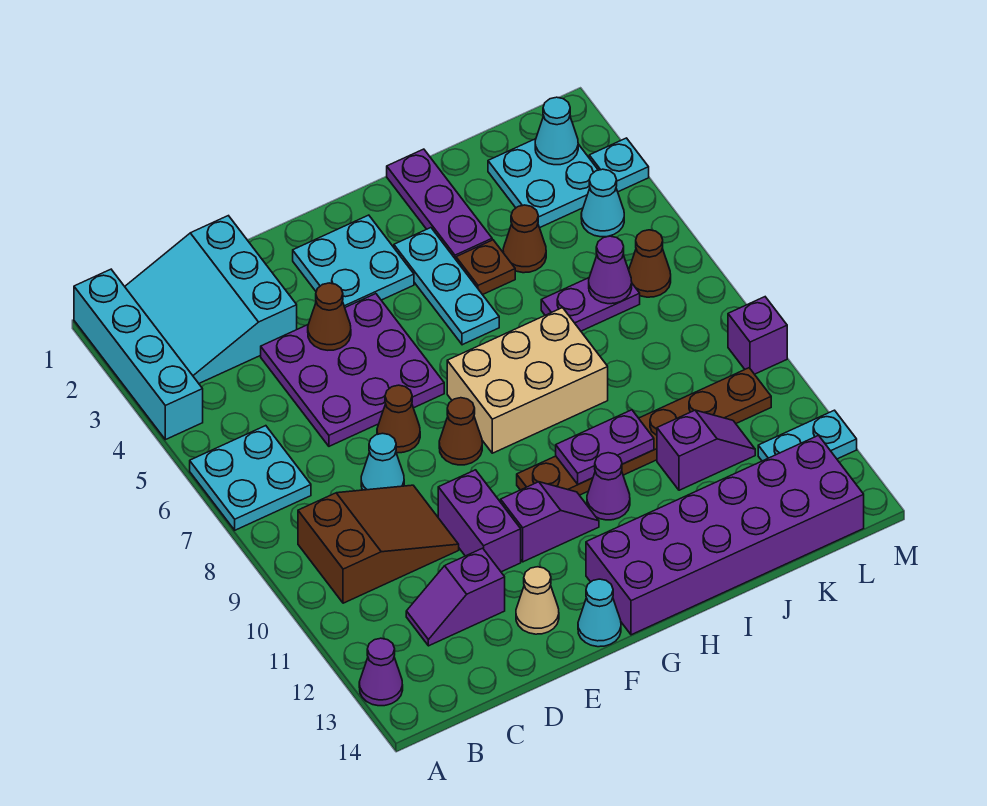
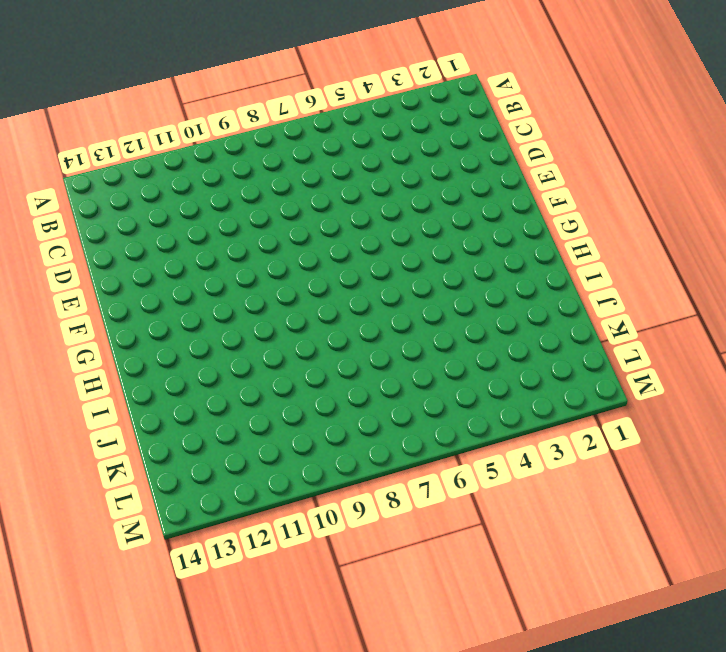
none -> cyan 1x4 brick [74,269,203,440]
none -> cyan 2x2 plate [190,426,311,530]
none -> purple 1x1 cone [359,638,403,706]
none -> cyan 3x3 slope [125,216,297,383]

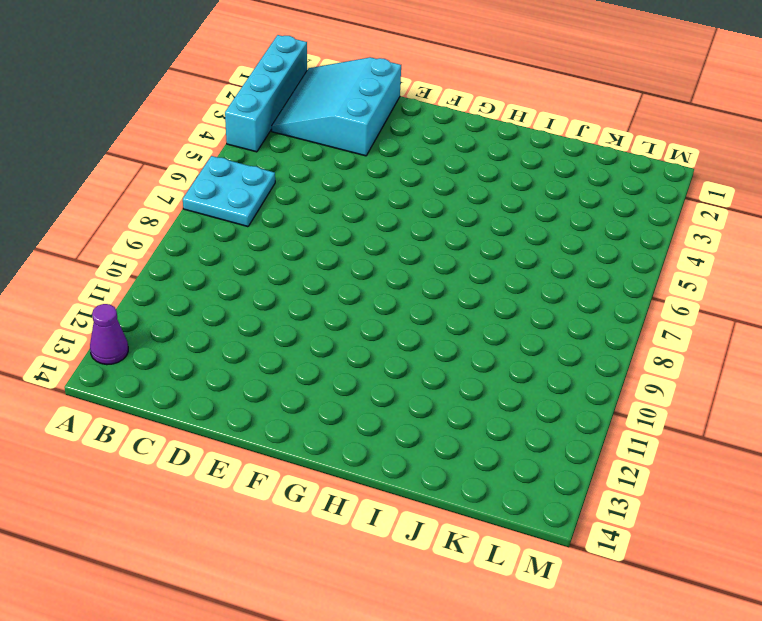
none -> brown 2x3 slope [298,485,459,603]
none -> purple 1x2 slope [406,548,505,646]
none -> purple 3x3 plate [261,294,444,446]
none -> cyan 1x1 cone [361,433,404,490]

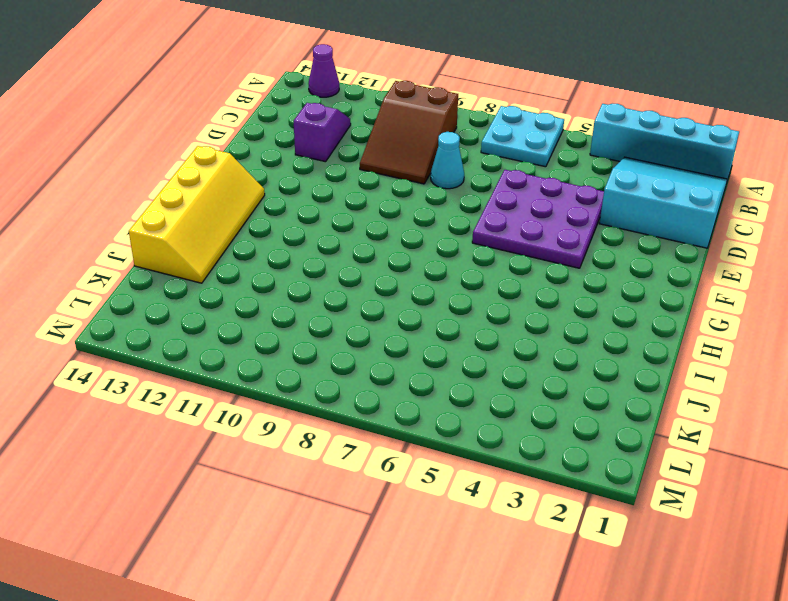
yellow 2x4 slope [129,146,265,283] -> purple 2x6 brick [586,435,864,635]
none -> brown 1x1 cone [377,385,420,453]
none -> purple 1x2 brick [438,470,521,572]
none -> tan 1x1 cone [516,567,559,634]
none -> cyan 2x2 plate [293,215,414,307]

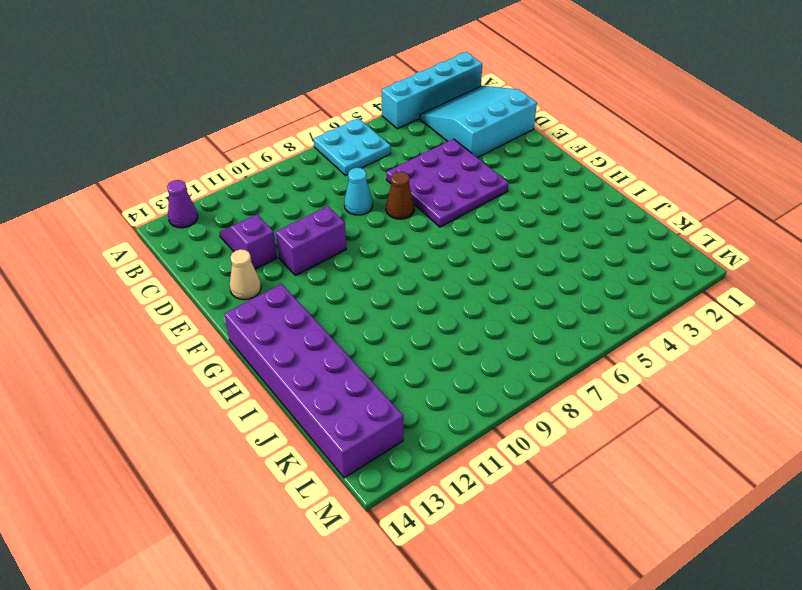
none -> brown 2x3 slope [298,485,459,603]
none -> cyan 2x2 plate [293,215,414,307]
none -> brown 1x1 cone [439,398,482,465]
none -> purple 1x2 slope [501,482,599,562]

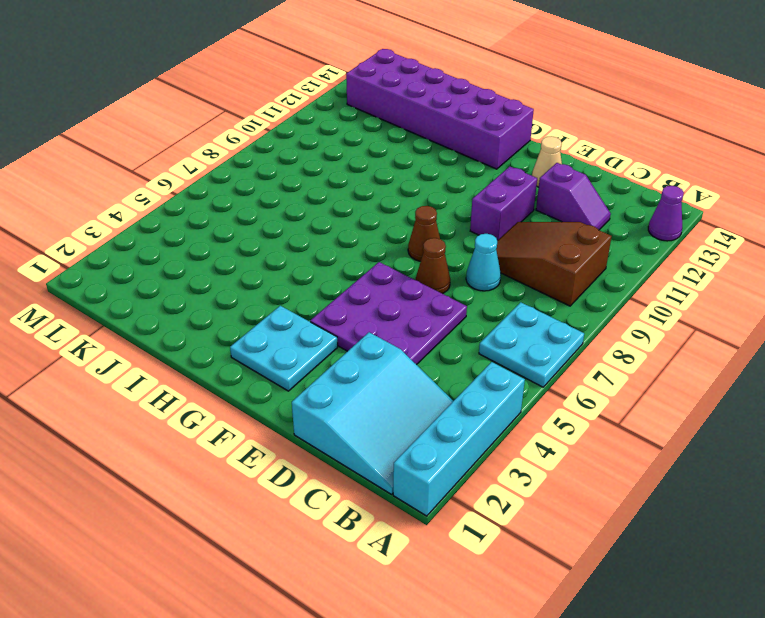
none -> purple 1x2 slope [501,482,599,562]
none -> cyan 1x1 cone [578,579,621,647]
none -> tan 2x3 brick [447,308,608,453]
none -> brown 1x6 plate [517,368,771,495]

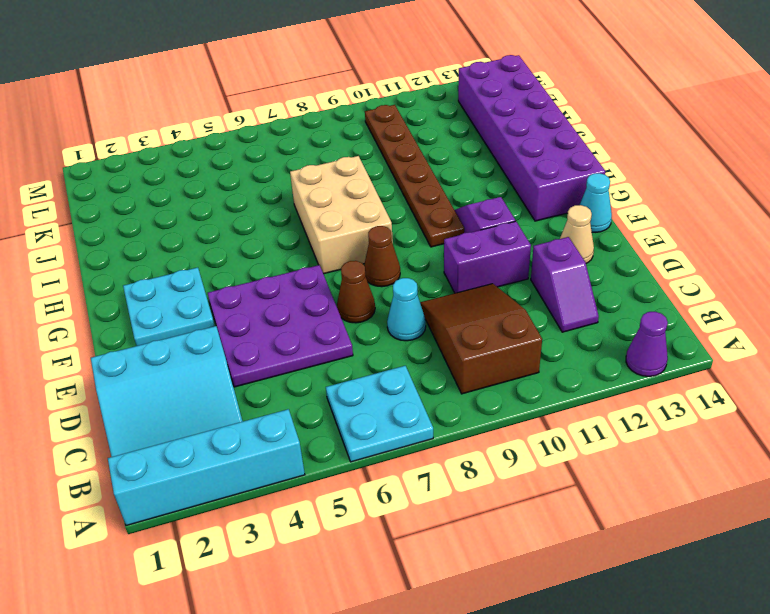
none -> cyan 1x3 plate [394,228,499,345]
none -> purple 1x1 cone [587,453,630,520]
none -> purple 1x3 plate [387,149,492,259]
none -> brown 1x1 plate [456,240,515,295]

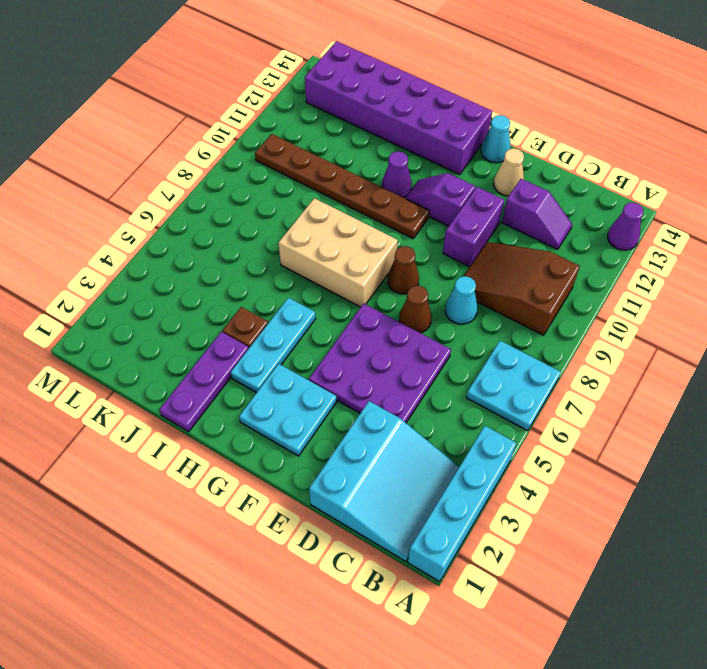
none -> brown 1x1 cone [503,205,546,273]
none -> purple 1x2 plate [541,278,640,331]
none -> purple 1x2 slope [657,410,755,490]
none -> cyan 2x2 plate [488,139,598,228]

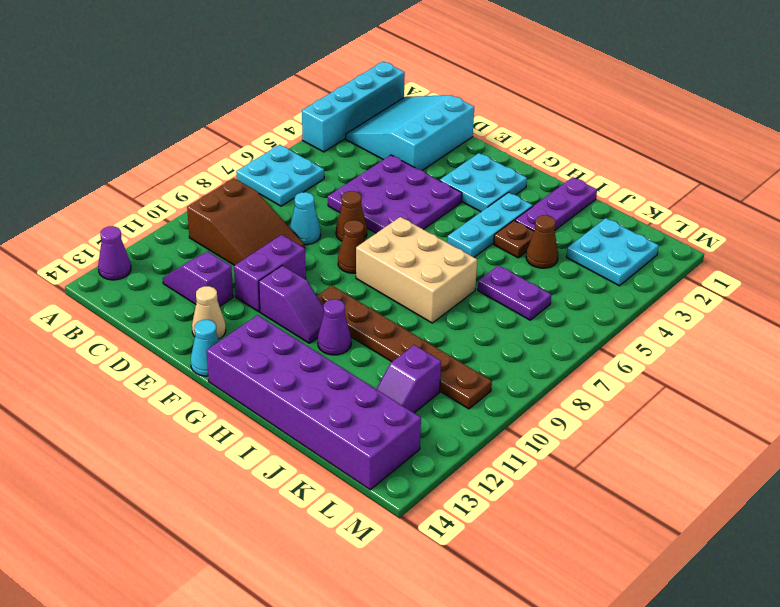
purple 1x2 slope [377,345,441,413] -> purple 1x2 slope turned to [657,410,755,490]
none -> cyan 1x1 cone [581,169,624,237]
none -> brown 1x1 cone [629,230,671,297]
none -> cyan 1x2 plate [758,410,857,461]
none -> cyan 1x1 plate [589,138,649,192]

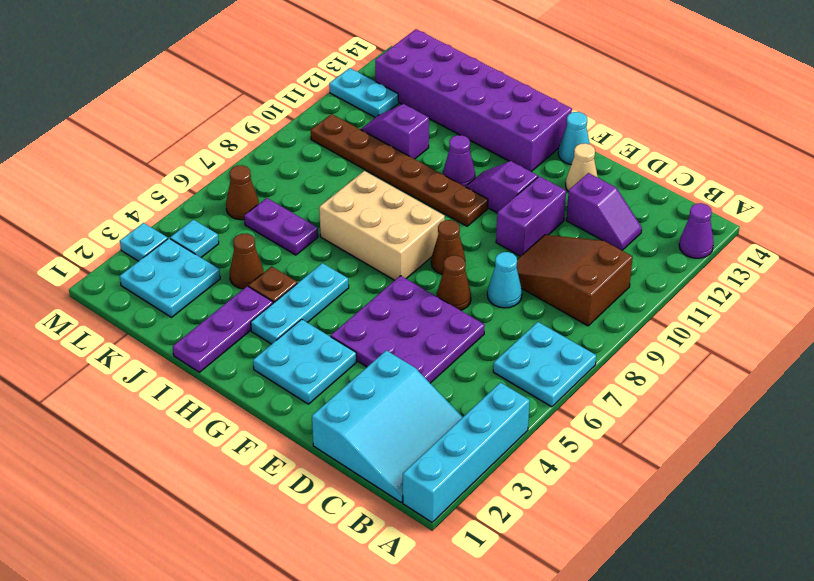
cyan 1x1 plate [170,220,219,257] -> cyan 1x1 cone [581,169,624,237]
none -> purple 1x1 brick [728,297,787,374]
none -> brown 1x1 cone [308,283,351,350]
none -> purple 1x2 plate [556,410,654,484]
none -> purple 1x1 cone [589,236,632,304]

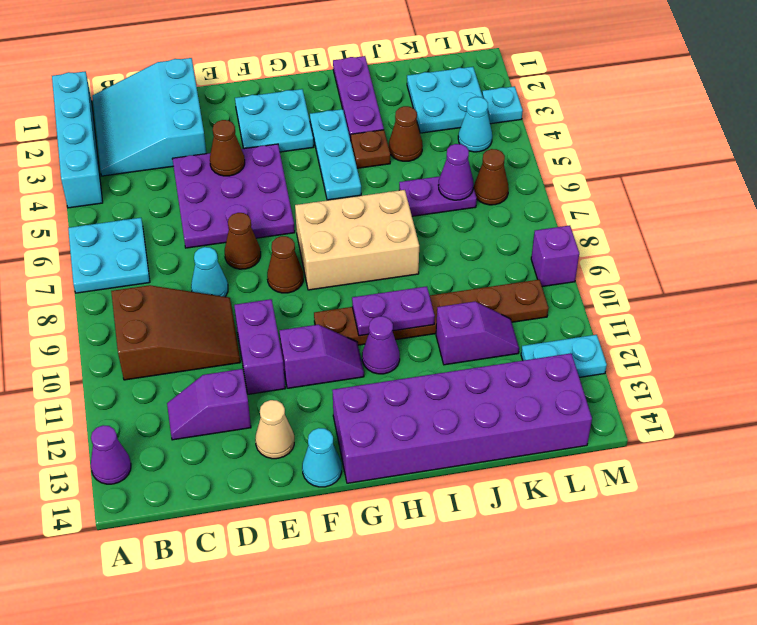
none -> cyan 1x1 cone [535,97,578,165]

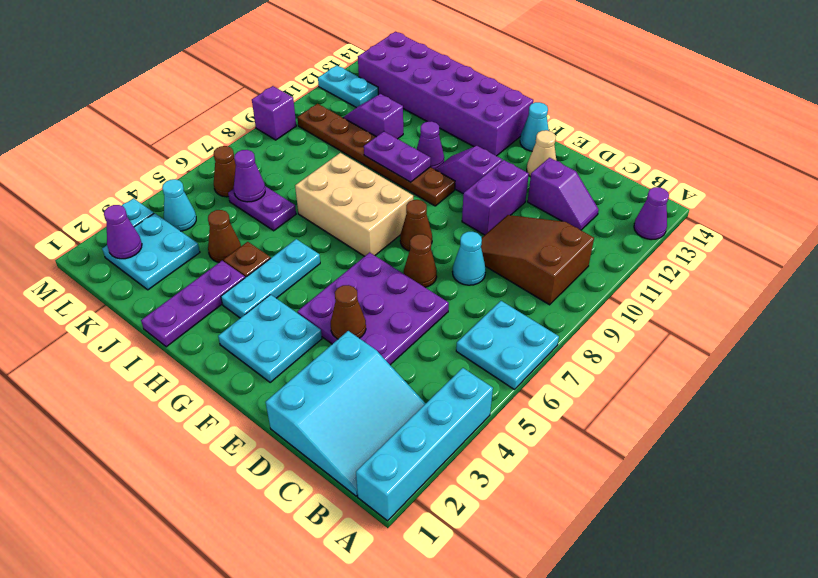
purple 1x1 cone [104,205,142,259] -> cyan 1x1 cone [535,97,578,165]

